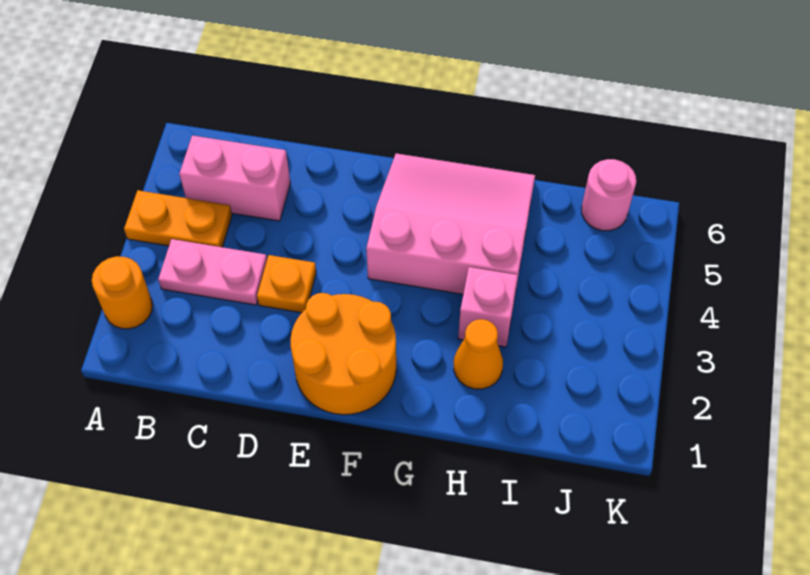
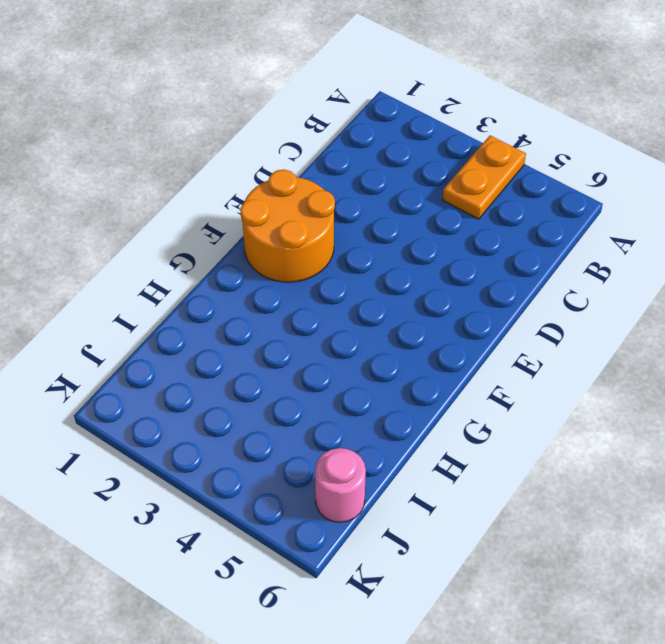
none -> orange 1x1 round brick [92,256,153,329]
none -> pink 1x2 plate [158,239,267,305]

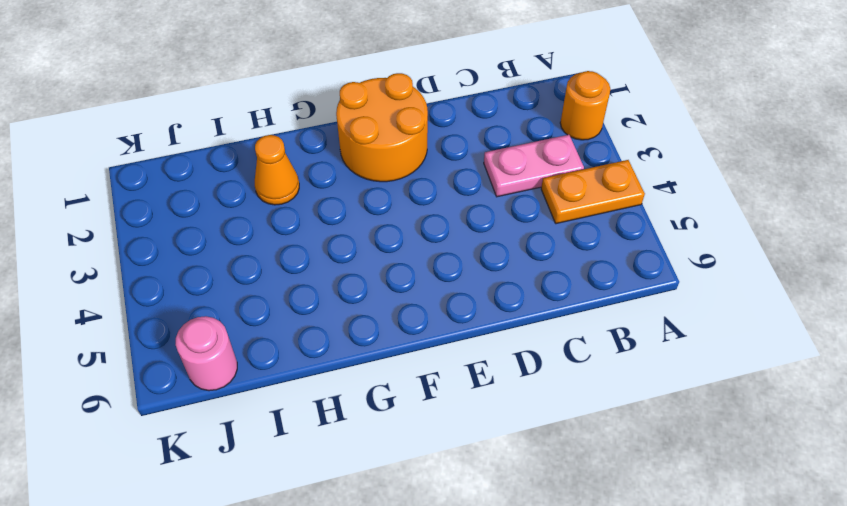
none -> pink 1x2 brick [179,136,290,221]
none -> orange 1x1 plate [257,255,316,313]

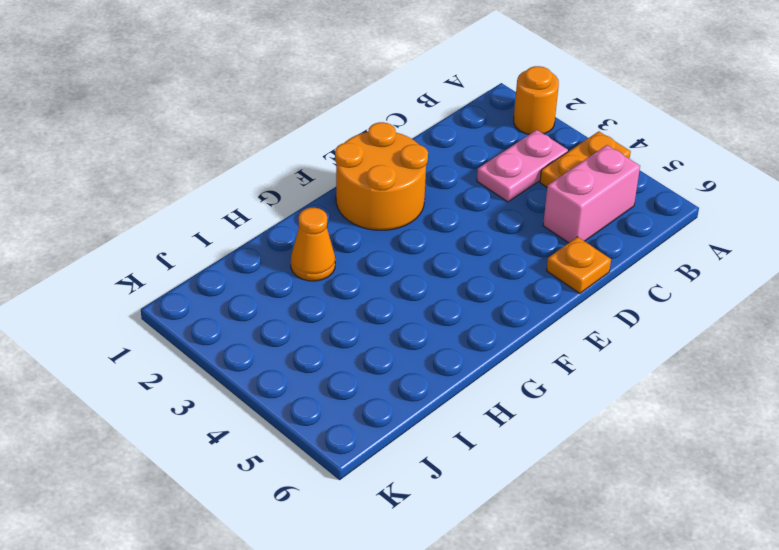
orange 1x1 plate [546,237,611,294] -> orange 1x1 plate moved to [257,255,316,313]
none -> pink 3x3 slope [366,154,535,294]
none -> pink 1x1 brick [458,267,518,347]

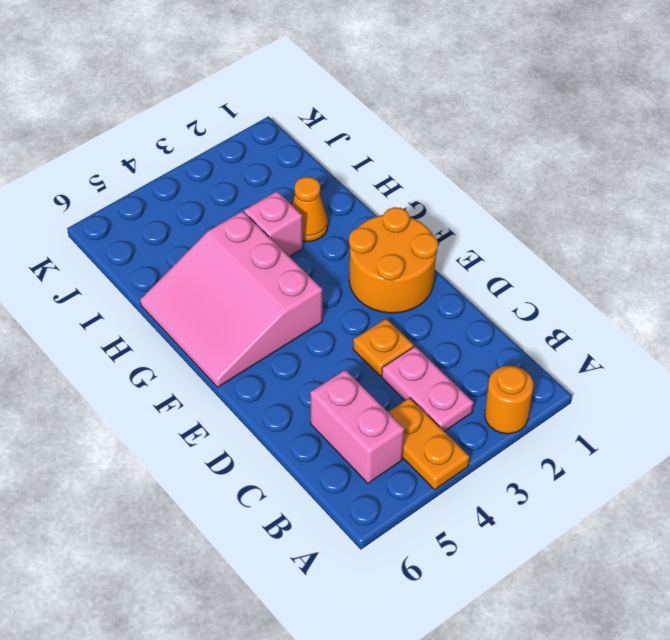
none -> pink 1x1 round brick [582,159,636,231]

